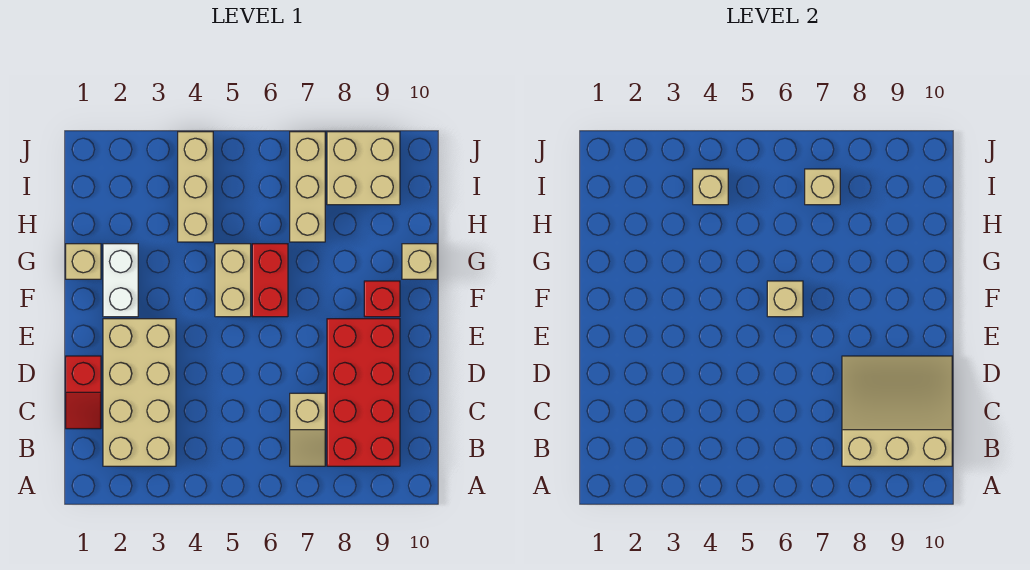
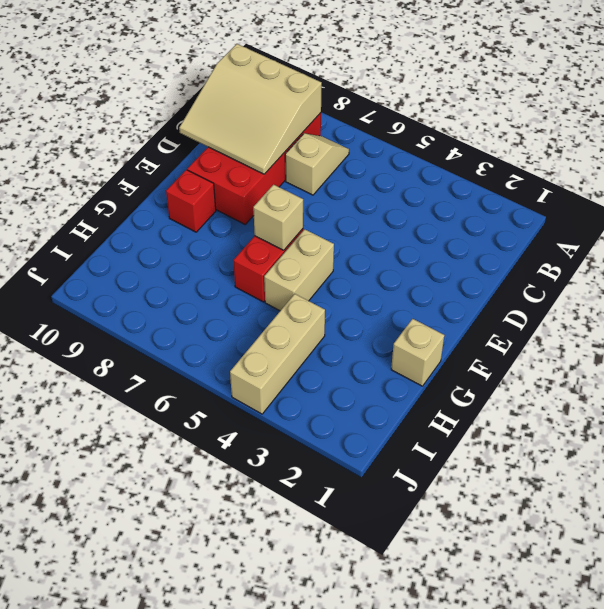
none -> tan 2x4 brick [103,319,176,466]
none -> red 1x2 slope [66,356,101,429]
none -> white 1x2 brick [103,244,138,317]

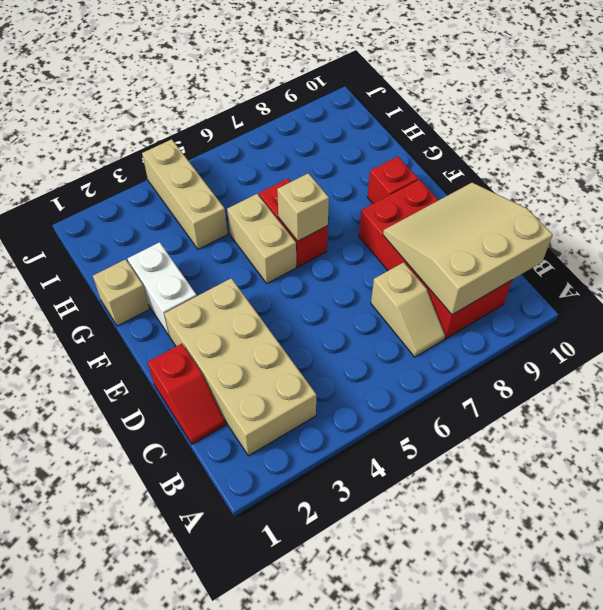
none -> tan 1x1 brick [402,244,437,279]
none -> tan 1x3 brick [290,132,325,242]
none -> tan 2x2 brick [327,132,400,205]

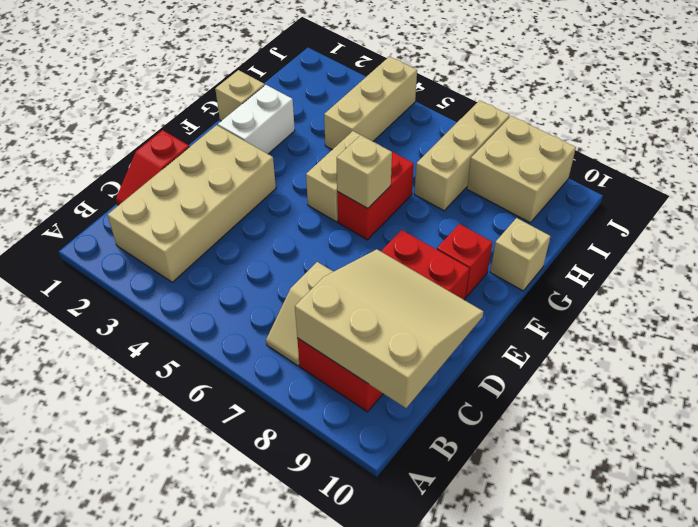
none -> tan 1x1 brick [693,169,728,205]
none -> tan 1x1 brick [805,169,840,205]

